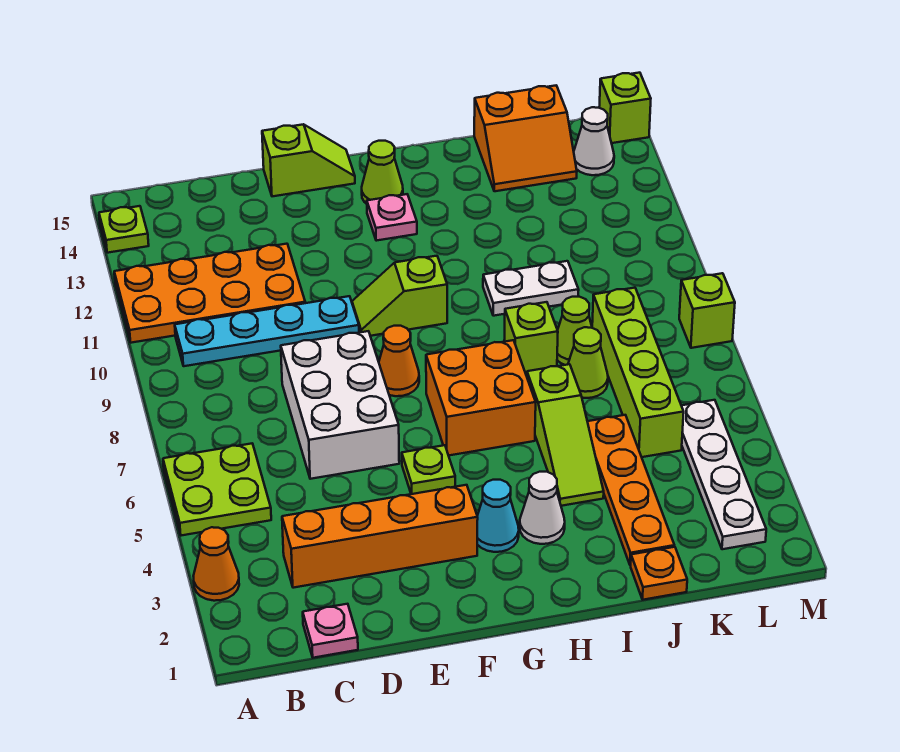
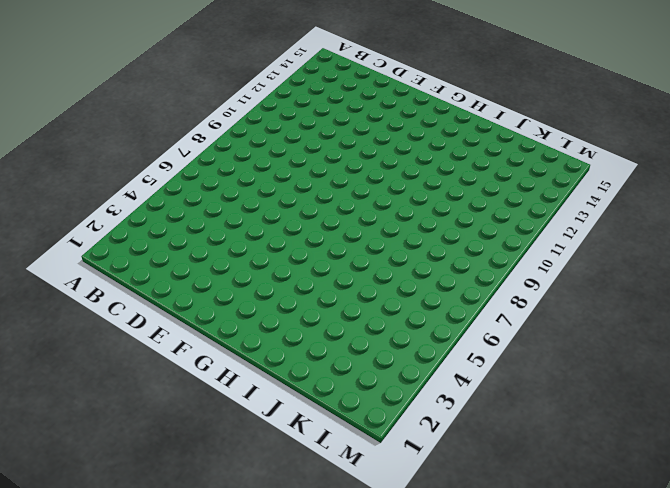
none -> orange 1x1 cone [194,527,239,601]
none -> lime 2x2 plate [163,444,271,536]
none -> orange 2x4 plate [114,244,305,343]
none -> lime 1x1 plate [99,206,149,253]

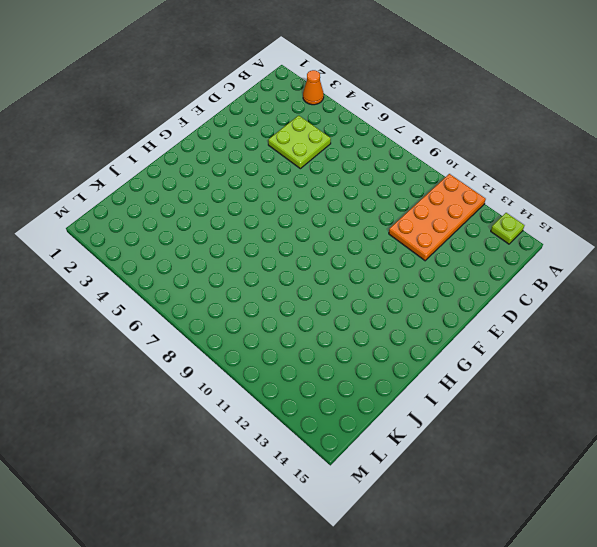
lime 2x2 plate [268,115,331,169] -> lime 2x2 plate moved to [163,444,271,536]
none -> cyan 1x4 plate [175,296,359,366]
none -> pink 1x1 plate [303,604,358,658]
none -> orange 1x4 brick [282,485,478,588]
none -> white 2x3 brick [281,331,399,479]

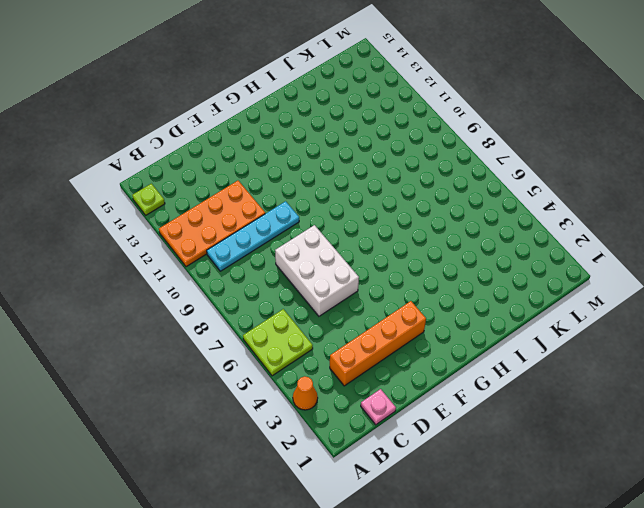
none -> lime 1x2 slope [262,124,355,196]
none -> lime 1x1 plate [402,445,455,494]
none -> orange 1x1 cone [379,326,419,396]
none -> lime 1x2 slope [352,256,447,336]

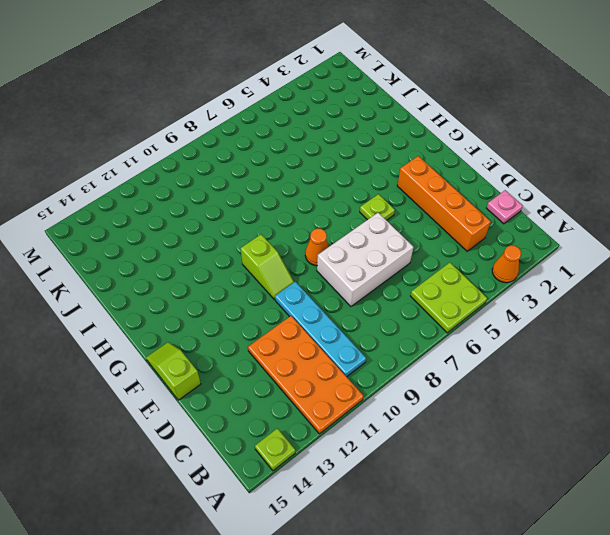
none -> cyan 1x1 cone [477,480,519,552]
none -> orange 2x2 brick [426,340,536,456]
none -> pink 1x1 plate [367,194,417,241]
none -> lime 1x1 cone [362,141,403,204]

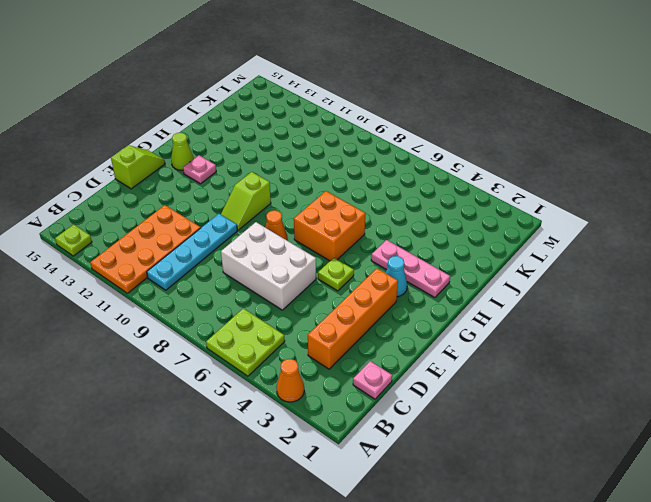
pink 1x3 plate [371,240,450,298] -> white 1x1 cone [520,472,565,544]
none -> lime 1x3 slope [527,364,604,506]
none -> lime 1x1 brick [504,302,558,375]
none -> white 1x2 plate [483,261,579,316]
none -> orange 1x1 plate [631,547,687,600]

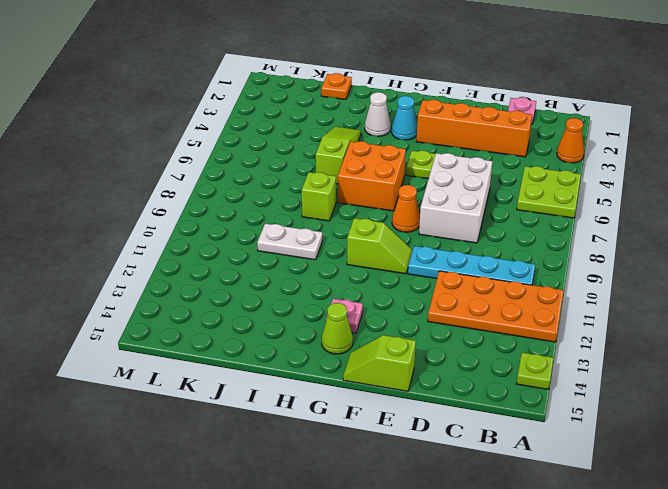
none -> orange 1x4 plate [587,415,674,565]
none -> lime 1x1 cone [568,327,608,398]
none -> lime 1x1 cone [557,297,592,365]
none -> orange 2x2 slope [474,86,577,191]

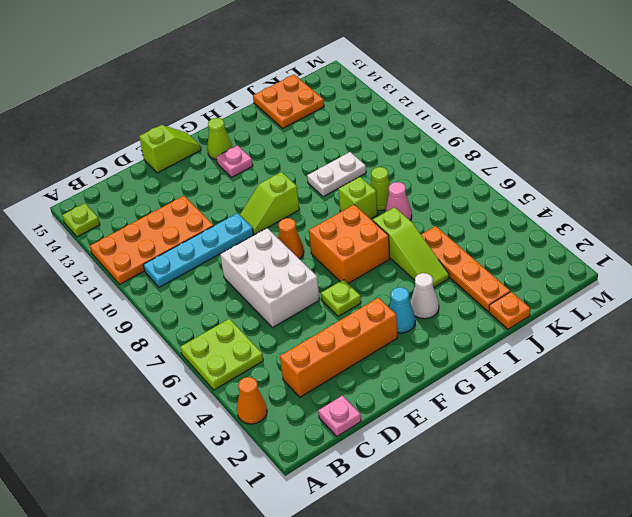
pink 1x1 cone [385,182,412,220] -> lime 1x1 cone [568,327,608,398]
orange 2x2 plate [253,75,324,128] -> orange 2x2 slope [474,86,577,191]
none -> lime 1x4 brick [592,288,684,457]
none -> white 1x4 plate [681,400,766,549]
none -> white 1x1 cone [574,107,614,175]
none -> lime 1x1 brick [679,273,735,348]

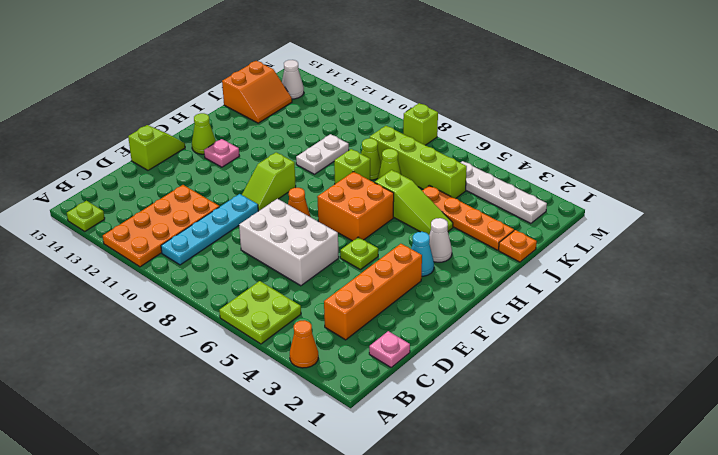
none -> lime 1x1 brick [599,73,651,143]

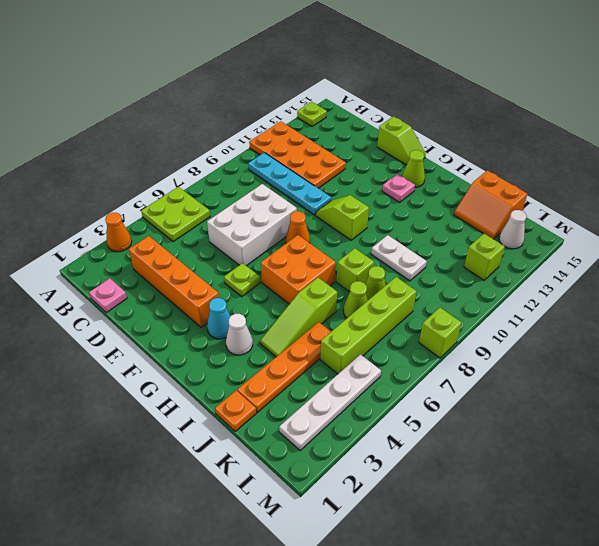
lime 1x1 brick [464,234,505,280] -> lime 1x1 brick moved to [599,73,651,143]

